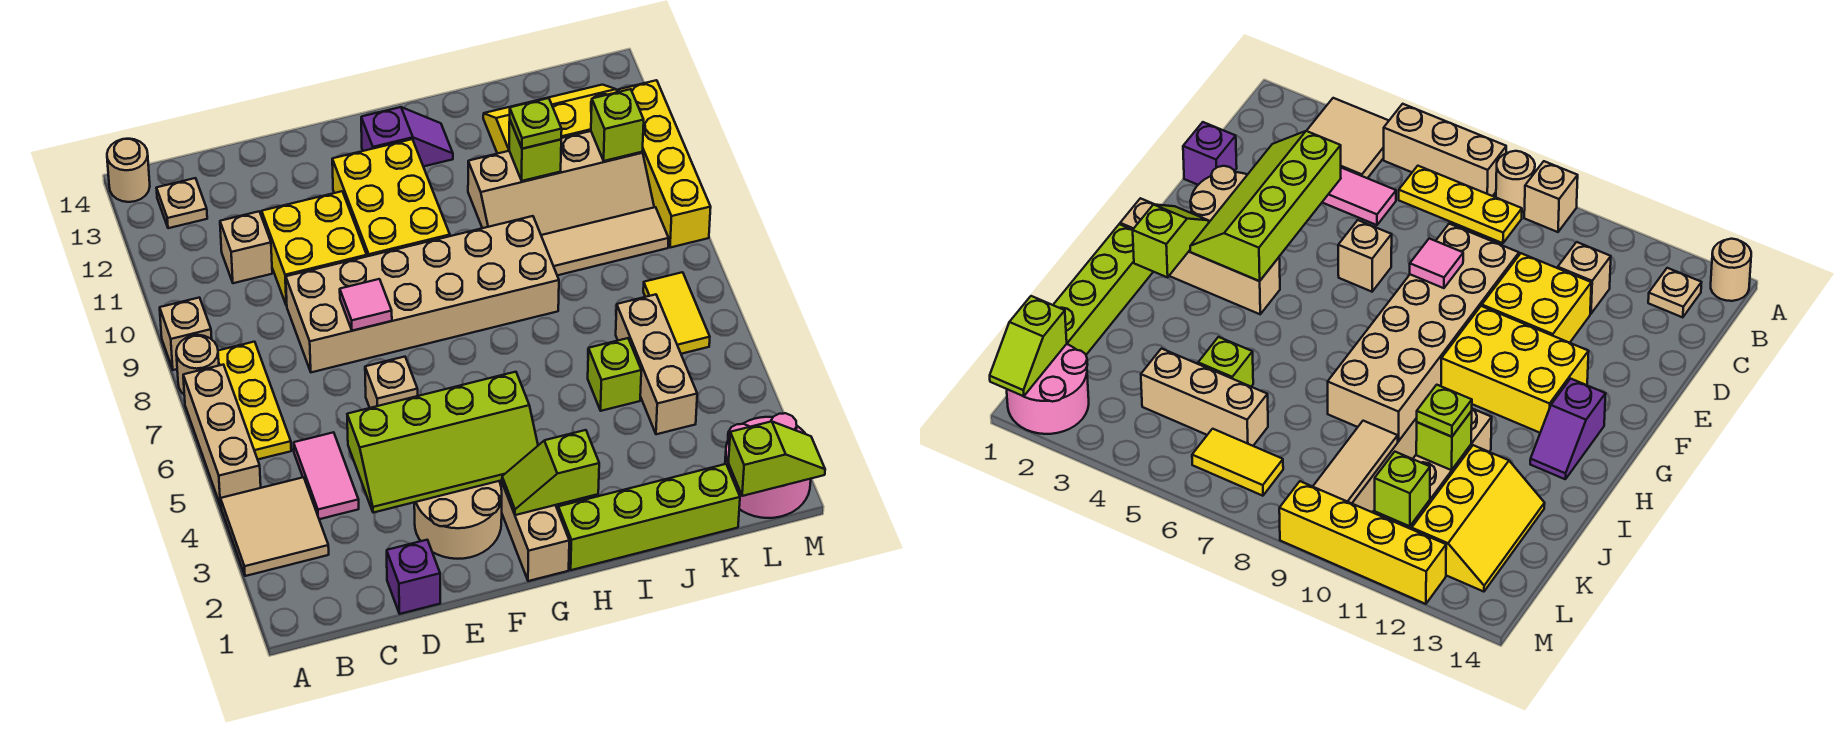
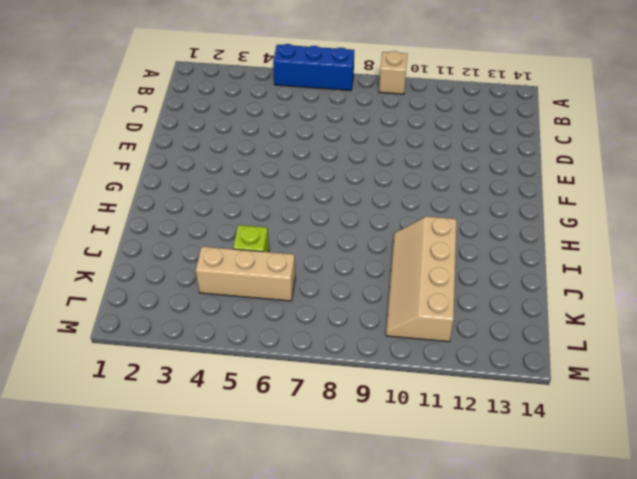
blue 1x3 brick [273,44,354,90] -> tan 1x3 brick [183,365,261,506]
none -> tan 2x2 tile [221,477,329,576]
none -> tan 1x1 round brick [176,335,219,394]
none -> tan 1x1 round brick [107,139,150,202]
none -> yellow 1x3 plate [218,342,291,459]

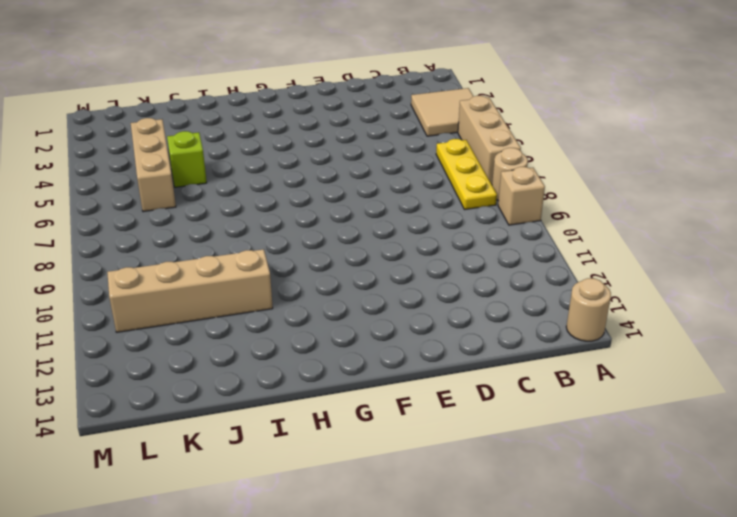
none -> tan 1x1 plate [157,178,207,228]
none -> pink 1x2 tile [294,432,359,519]
none -> tan 1x1 brick [220,212,272,283]
none -> purple 1x1 brick [387,540,440,614]

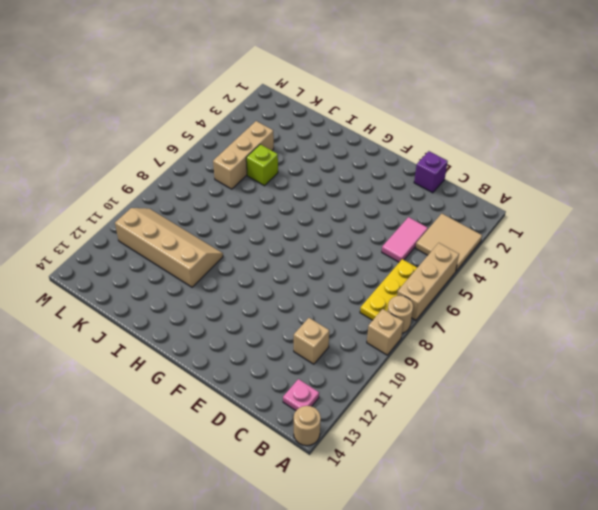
pink 1x1 plate [283,379,319,410] -> tan 1x1 plate [157,178,207,228]
none -> tan 2x6 brick [286,216,559,372]
none -> yellow 2x2 brick [262,191,367,306]
none -> tan 2x2 round brick [414,481,502,559]
none -> tan 1x1 brick [365,357,418,408]

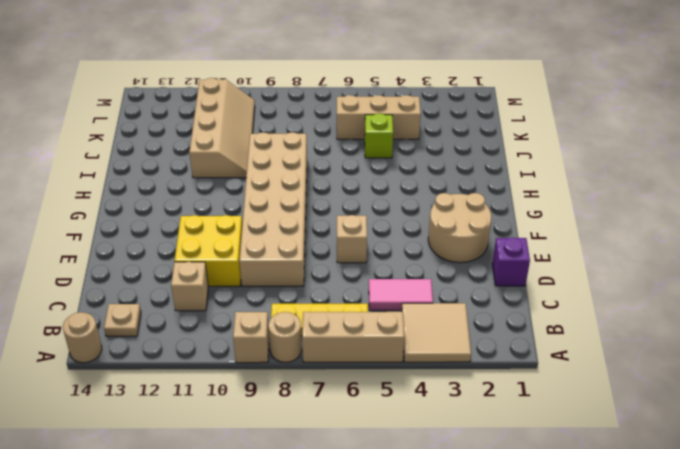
none -> yellow 2x3 brick [332,139,450,256]
none -> tan 1x4 brick [499,480,569,581]
none -> purple 1x2 slope [361,107,453,167]
none -> lime 1x4 brick [558,464,740,570]

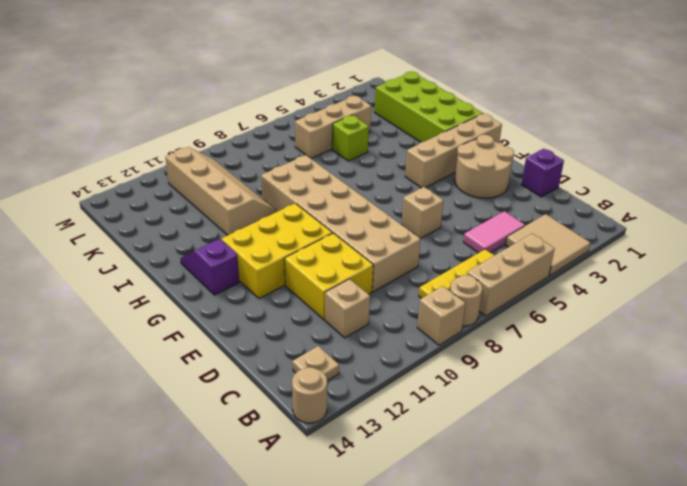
lime 2x4 brick [375,72,483,142] -> lime 1x4 brick [558,464,740,570]
none -> tan 1x3 tile [541,207,669,275]
none -> yellow 2x3 slope [483,85,617,154]
none -> pink 2x2 round brick [725,413,811,518]
none -> yellow 1x2 tile [643,272,710,354]

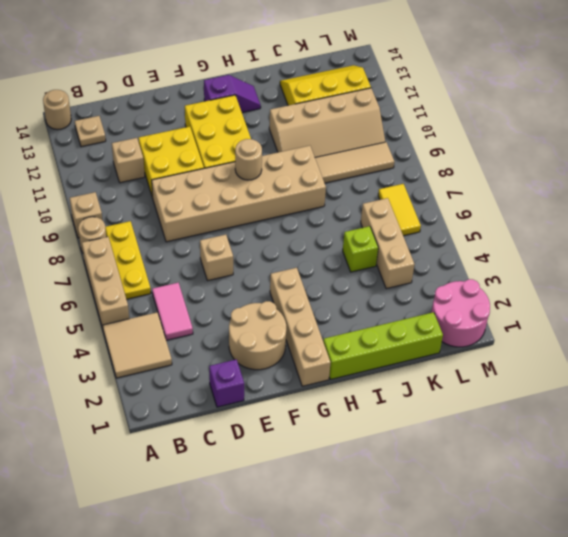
tan 1x1 round brick [235,139,262,180] -> none
none -> yellow 1x4 brick [618,80,711,248]
none -> lime 2x4 slope [347,372,538,513]
none -> pink 1x1 tile [340,279,392,331]
none -> lime 1x2 slope [502,430,599,515]

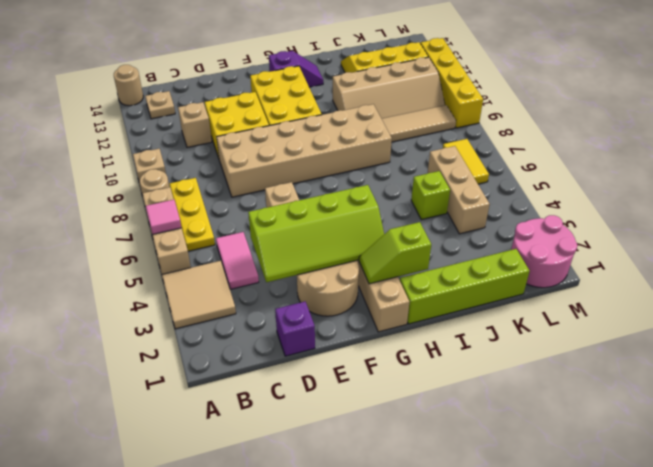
pink 1x1 tile [146,200,181,234] -> pink 1x1 tile moved to [340,279,392,331]
none -> lime 1x1 brick [509,121,561,181]
none -> lime 1x2 slope [728,421,825,496]
none -> lime 1x1 brick [591,89,644,161]
none -> lime 1x1 plate [510,98,562,149]

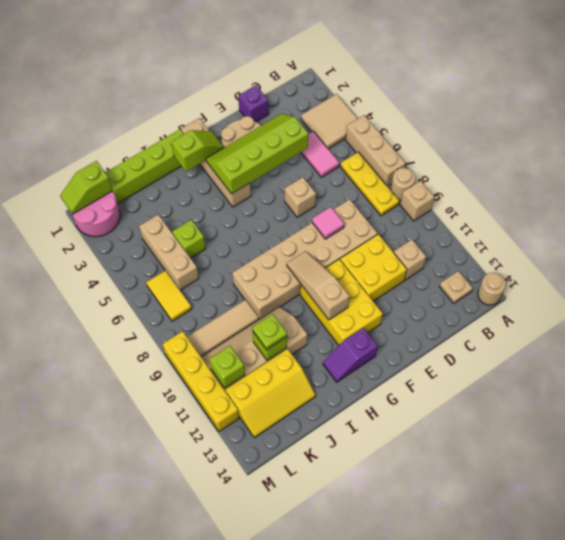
tan 1x3 slope [287,251,350,320] -> none

